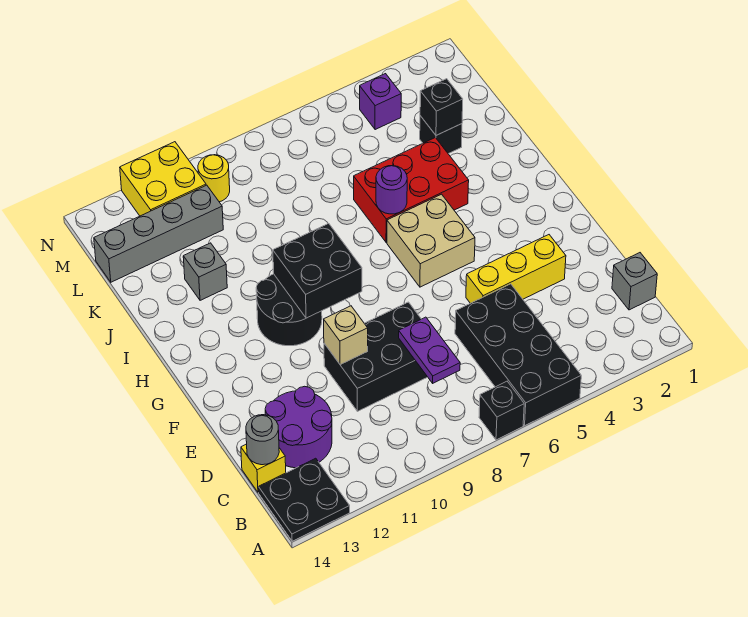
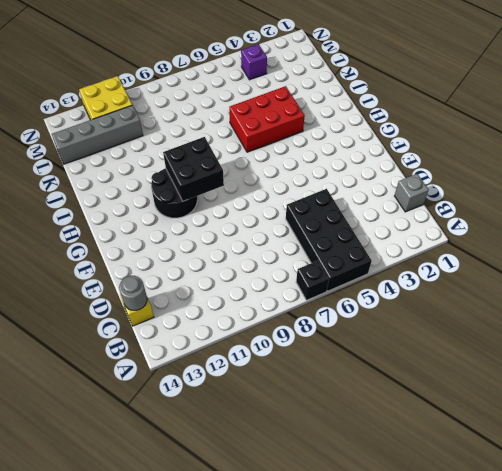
none -> black 2x2 plate [259,458,350,541]
none -> purple 2x2 round brick [265,386,332,468]
none -> black 2x3 brick [324,302,427,411]

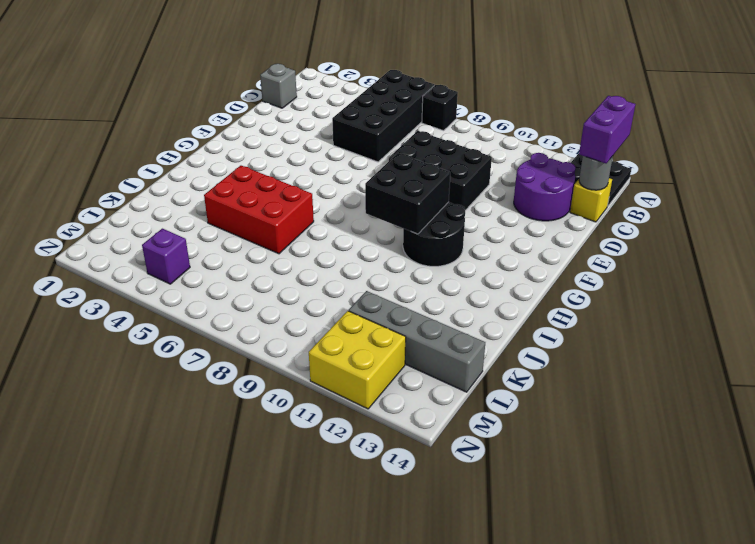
purple 1x2 brick [579,96,636,163] -> none
none -> yellow 1x3 brick [466,235,566,303]
none -> tan 2x2 brick [387,194,475,287]
none -> grey 1x1 brick [183,243,227,300]

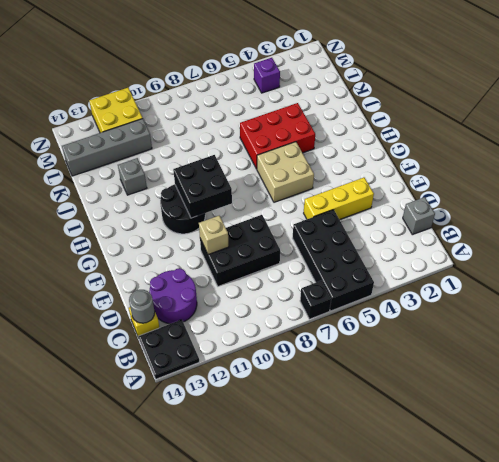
none -> black 1x1 brick [420,116,462,154]
none -> yellow 1x1 round brick [198,155,230,202]
none -> purple 1x2 plate [399,317,460,383]

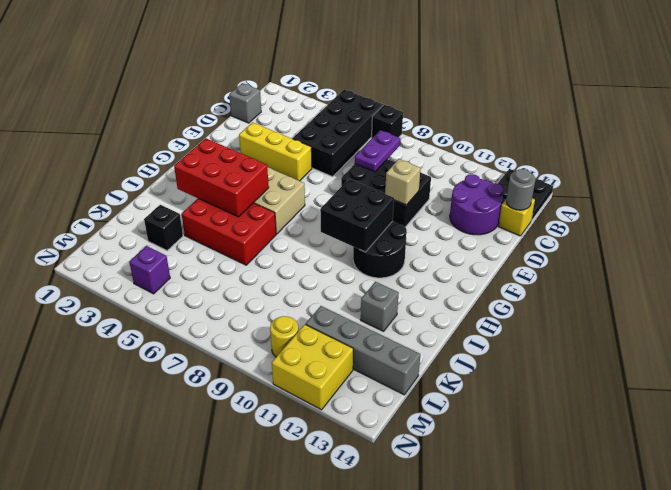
red 2x3 brick [174,138,269,217] -> none
none -> purple 1x1 round brick [376,166,407,214]
none -> black 1x1 brick [420,79,463,135]

